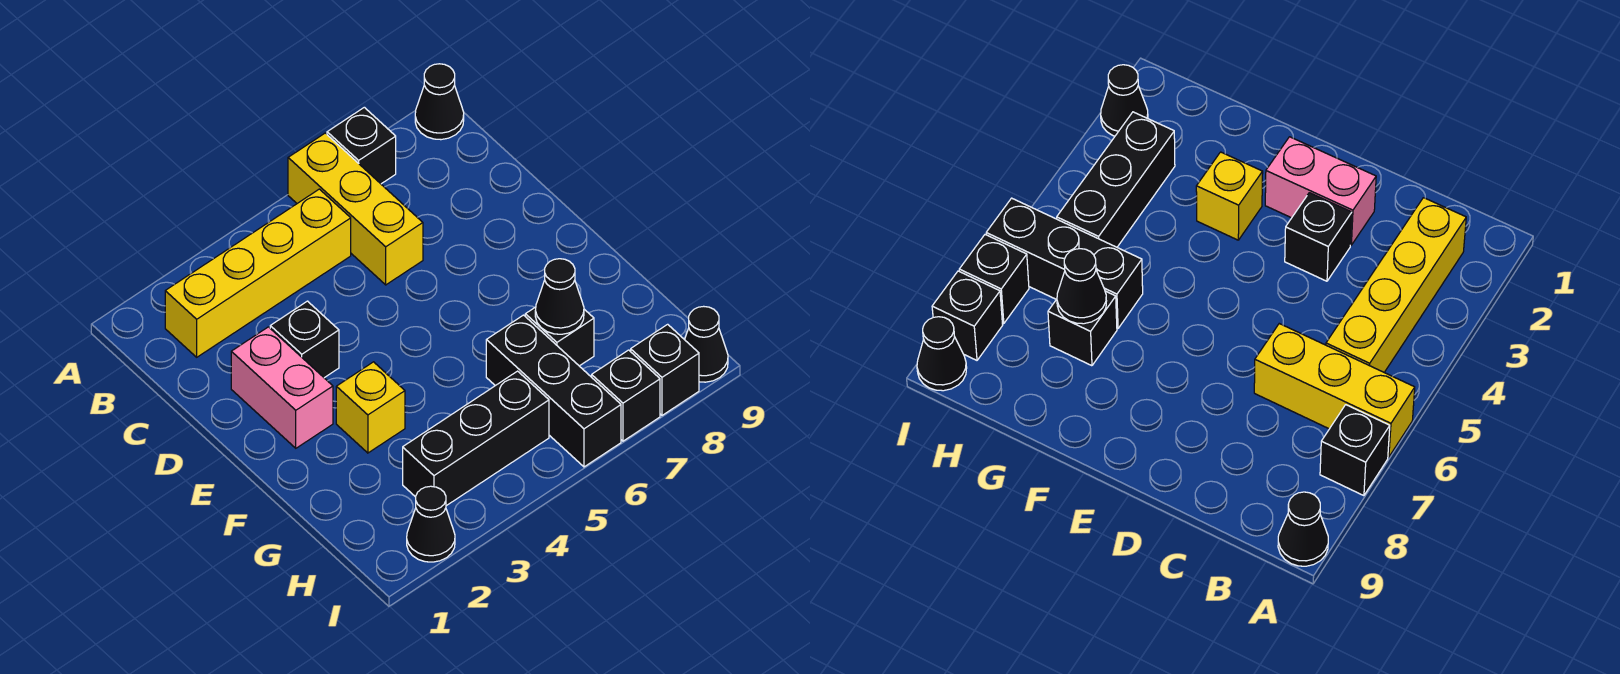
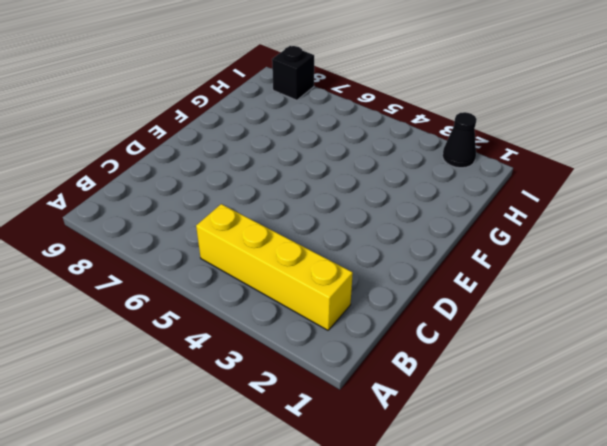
none -> yellow 1x3 brick [288,133,423,285]
none -> black 1x1 brick [327,107,396,184]
none -> black 1x1 cone [415,64,464,140]

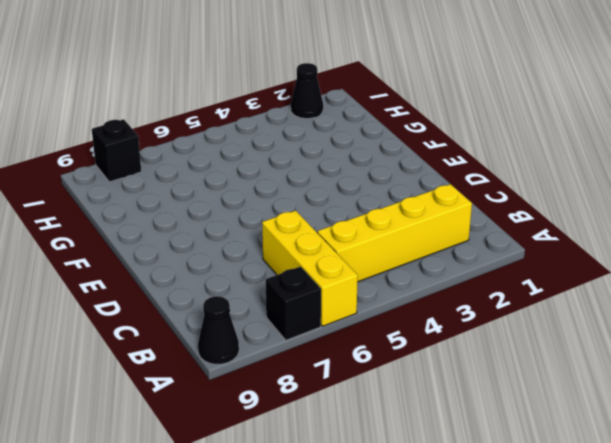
none -> pink 1x2 brick [231,327,333,448]
none -> black 1x1 brick [270,301,339,378]
none -> yellow 1x1 brick [336,362,405,453]

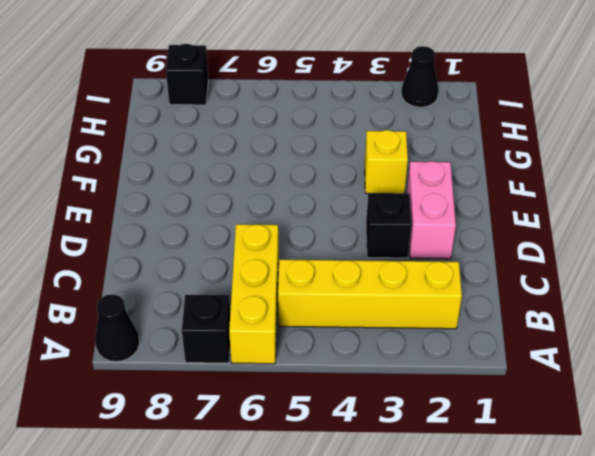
none -> black 1x3 brick [486,315,621,467]
none -> black 1x1 brick [525,307,594,366]
none -> black 1x3 brick [403,371,549,506]

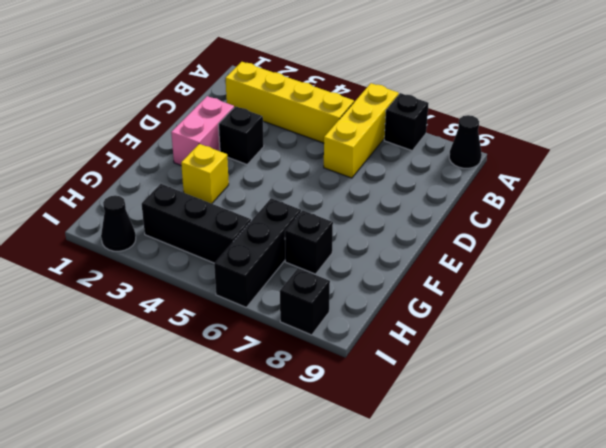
none -> black 1x1 brick [592,350,660,441]
none -> black 1x1 cone [685,306,728,382]
none -> black 1x1 cone [535,259,584,334]

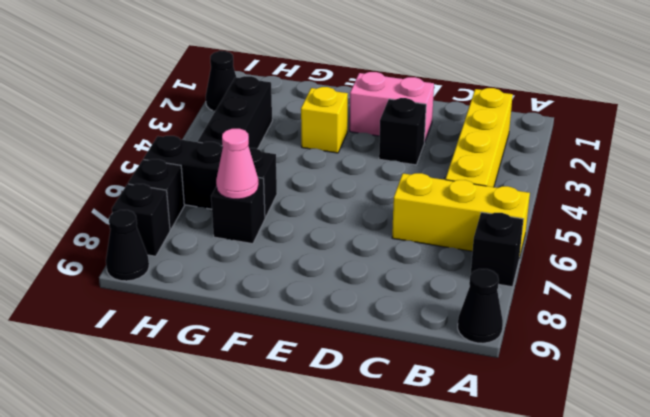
pink 1x1 cone [216,129,258,199] -> black 1x1 cone [535,259,584,334]

